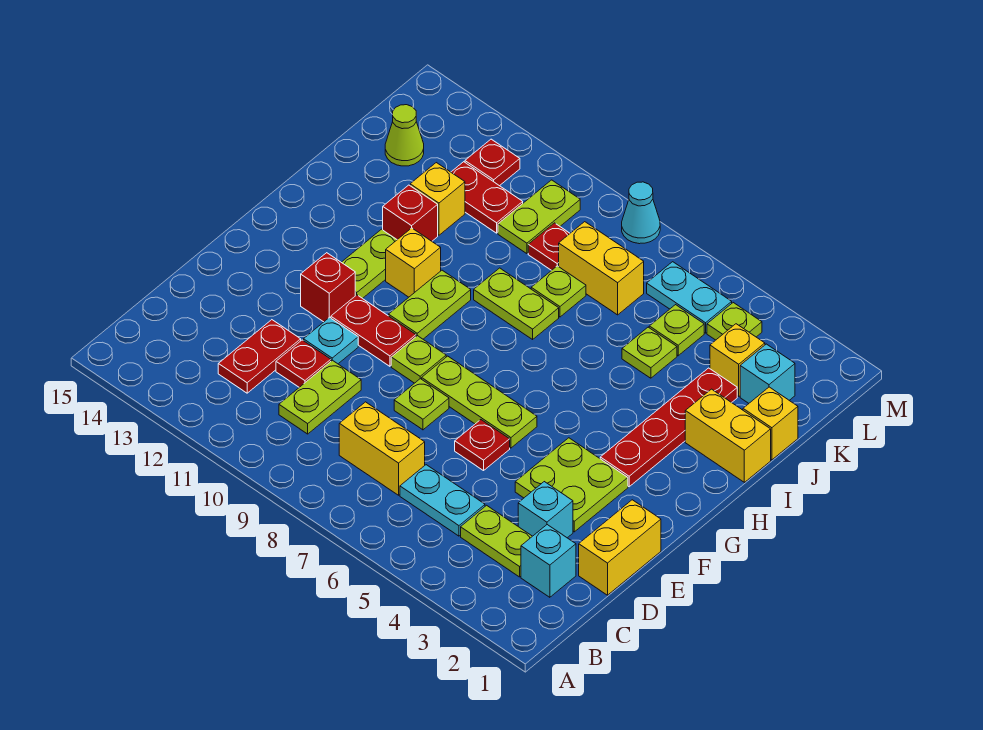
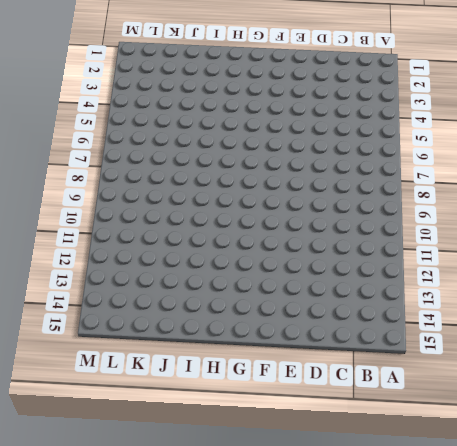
none -> cyan 1x1 brick [521,525,576,597]
none -> lime 1x2 plate [461,505,532,577]
none -> cyan 1x2 plate [400,465,485,536]
none -> yellow 1x2 brick [339,402,425,495]

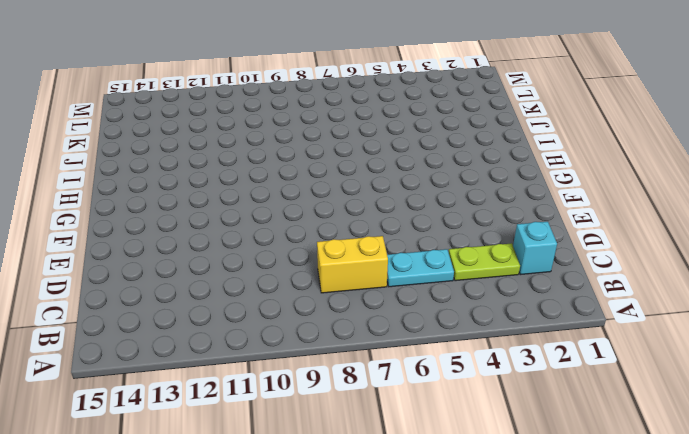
none -> lime 1x2 plate [279,360,361,434]
none -> red 1x2 plate [218,320,301,393]
none -> yellow 1x2 brick [579,500,661,595]
none -> cyan 1x1 brick [518,482,573,538]

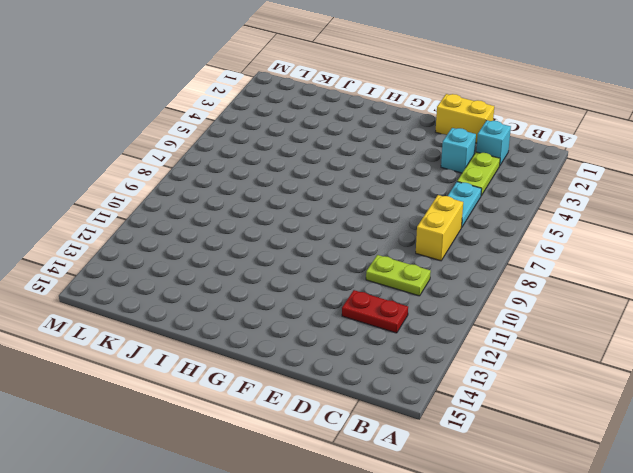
none -> red 1x1 plate [276,340,331,387]
none -> lime 2x2 plate [515,438,628,532]
none -> red 1x1 plate [455,420,510,471]
none -> lime 1x1 plate [394,379,449,430]

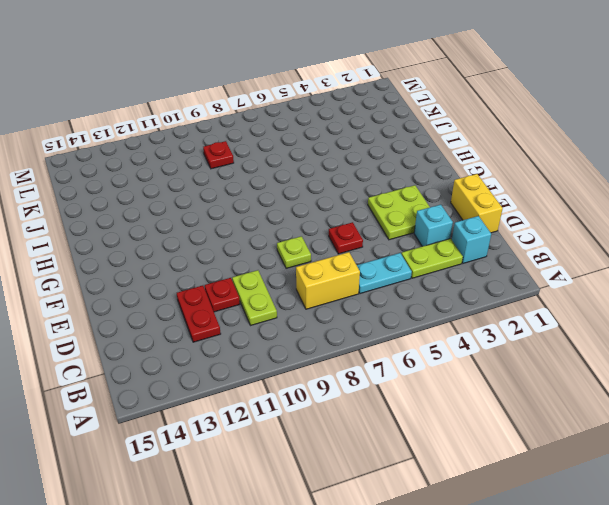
none -> cyan 1x1 plate [303,317,358,364]
none -> lime 1x3 plate [422,356,537,448]
none -> lime 1x1 plate [391,336,446,383]
none -> red 1x2 plate [331,295,416,366]

